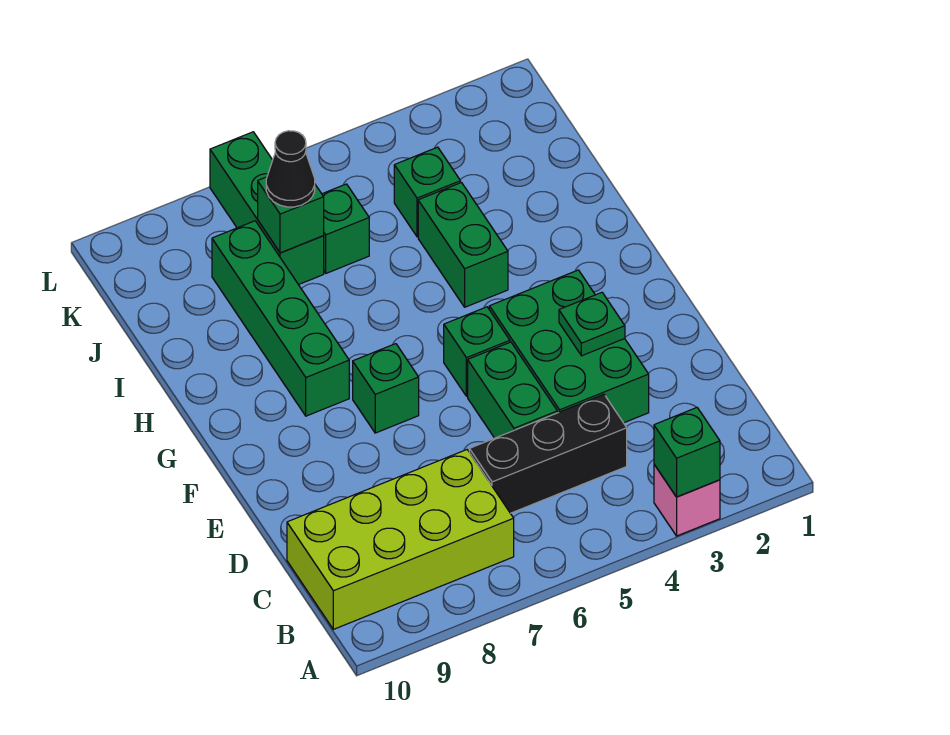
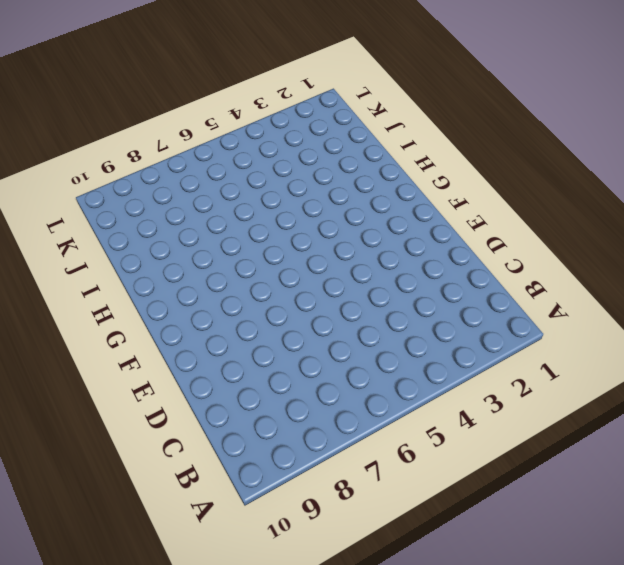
none -> pink 1x1 brick [654,465,720,536]
none -> lime 2x4 brick [287,450,514,629]
none -> black 1x3 brick [469,394,627,513]

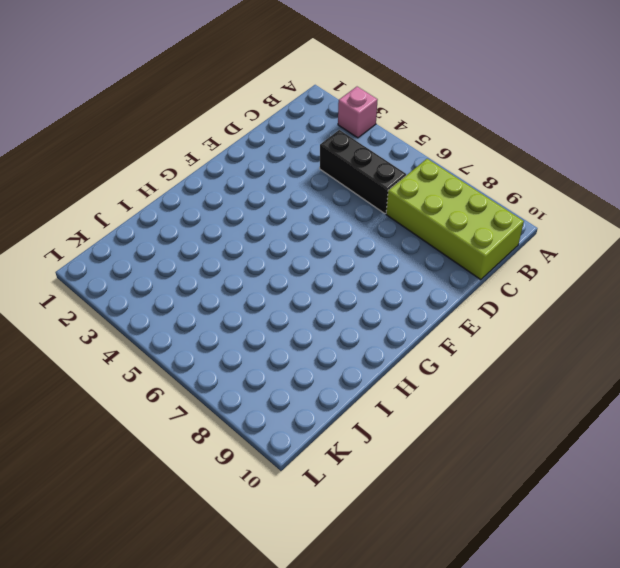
none -> green 2x3 brick [489,270,649,423]
none -> green 1x2 brick [468,342,557,438]
none -> green 1x1 brick [444,307,510,396]

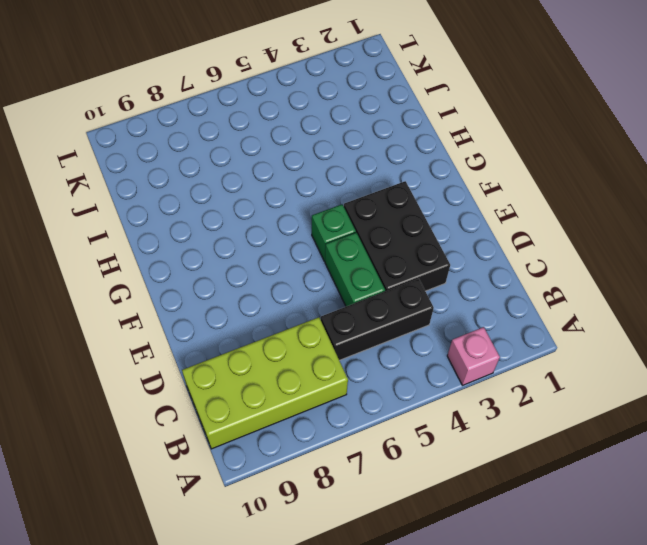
black 2x3 brick [344,181,450,292] -> green 2x3 brick [489,270,649,423]
none -> green 1x1 brick [353,344,419,433]
none -> green 1x4 brick [212,221,349,416]
none -> green 1x2 brick [418,183,508,307]

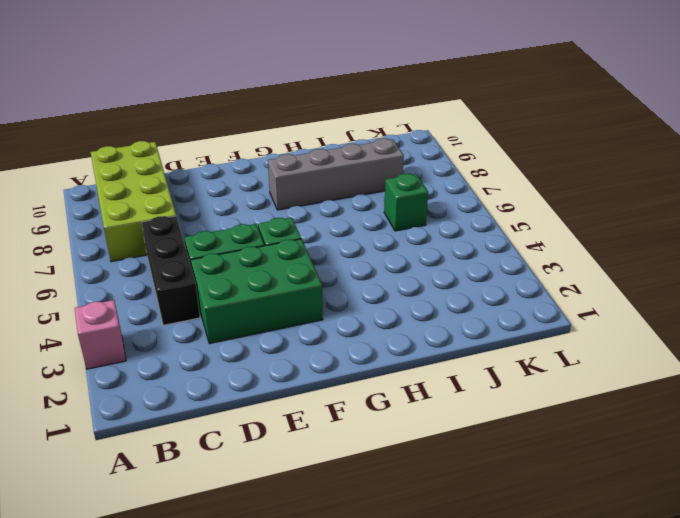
grey 1x4 brick [268,138,404,210] -> green 1x4 brick [212,221,349,416]
none -> green 1x1 brick [353,344,419,433]
none -> green 1x2 brick [418,183,508,307]
none -> green 1x1 brick [394,147,460,237]

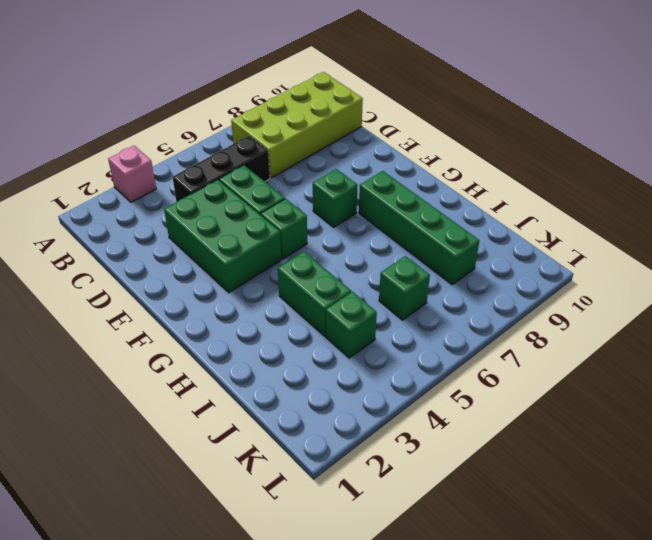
none -> green 1x3 brick [210,132,324,285]
none -> green 1x1 brick [654,407,720,497]
none -> green 1x1 plate [559,292,625,356]

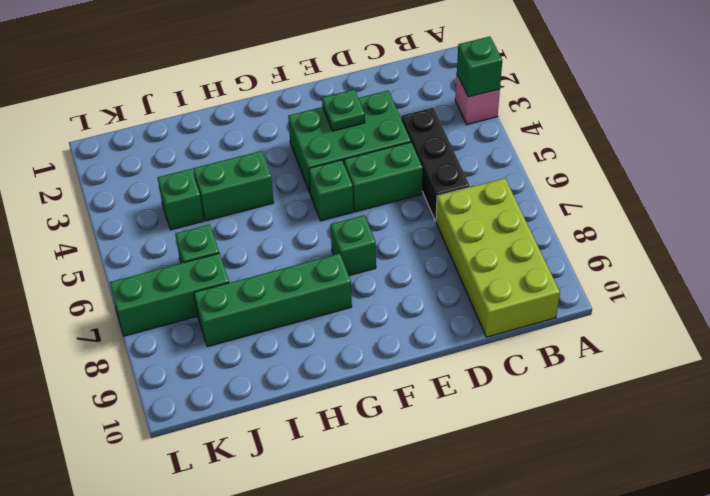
none -> green 1x1 brick [258,177,324,253]
none -> black 1x1 cone [266,131,315,207]

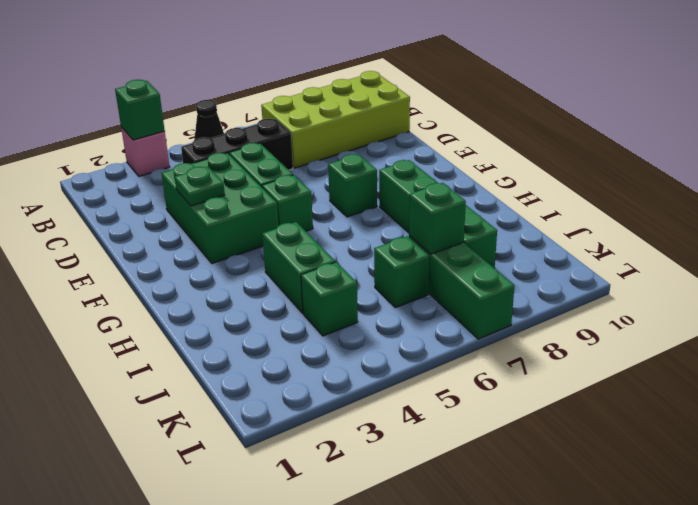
black 1x1 cone [194,100,224,140] -> black 1x1 cone moved to [266,131,315,207]

